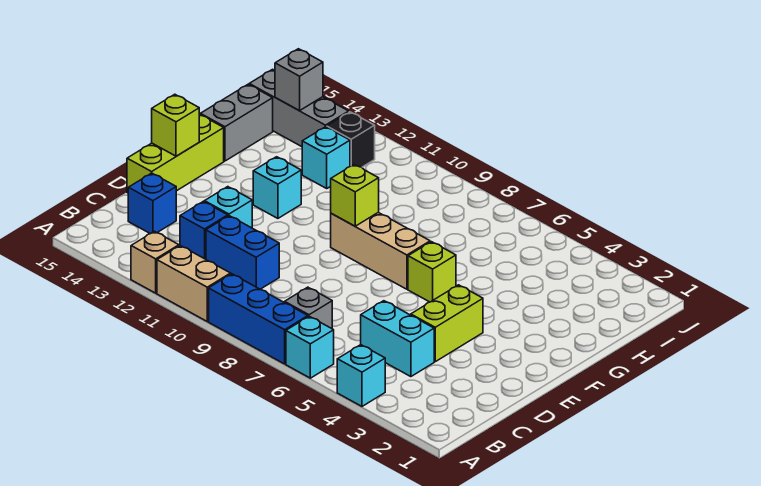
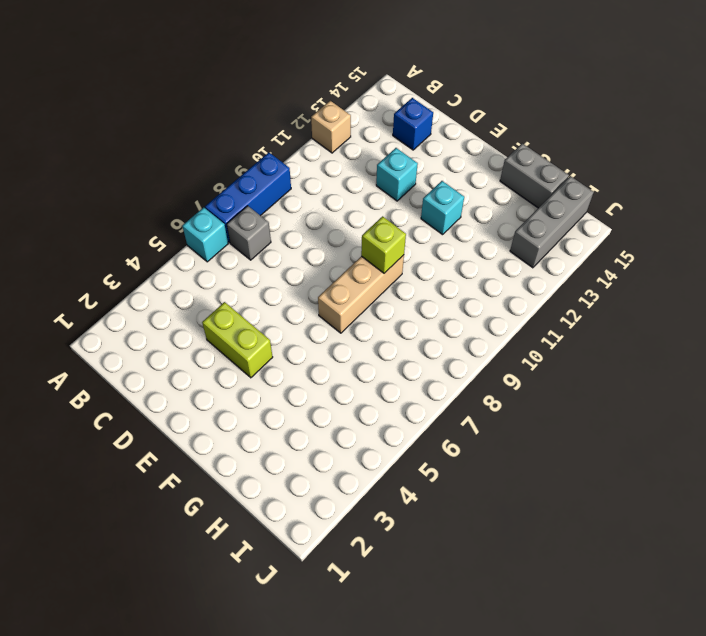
none -> cyan 1x1 brick [337,345,385,406]
none -> tan 1x2 brick [157,246,231,321]
none -> cyan 1x2 brick [361,301,434,377]

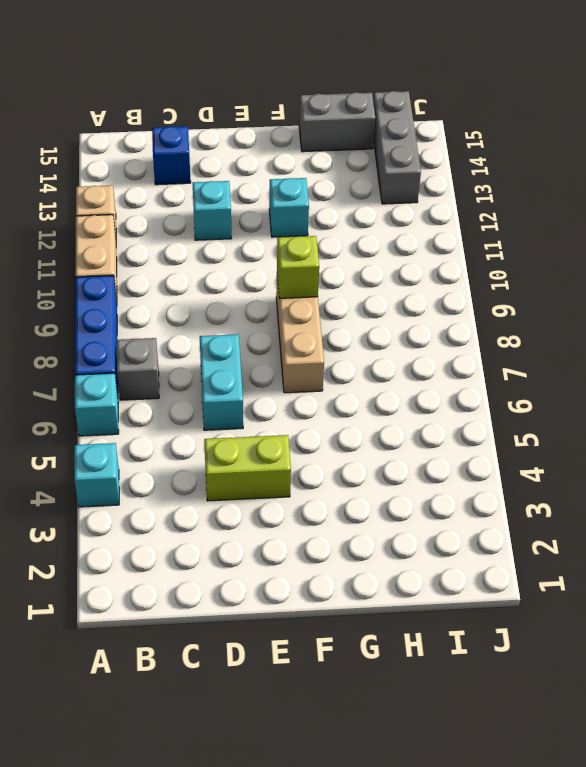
cyan 1x2 brick [200,334,243,430] -> cyan 1x2 brick moved to [361,301,434,377]
none -> blue 1x2 brick [206,216,279,289]
none -> blue 1x1 brick [180,201,228,259]
none -> lime 1x3 brick [127,114,224,193]

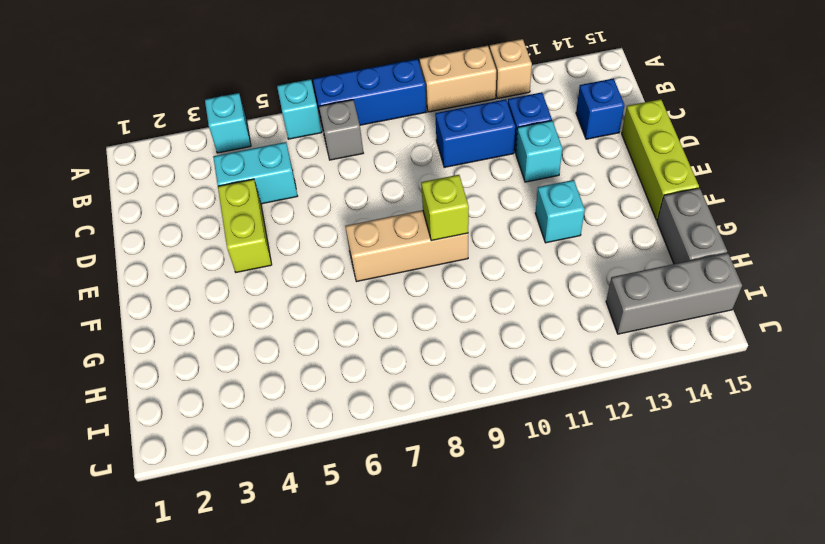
none -> lime 1x1 brick [408,242,456,302]
none -> cyan 1x1 brick [302,127,350,188]
none -> black 1x1 brick [327,112,375,167]

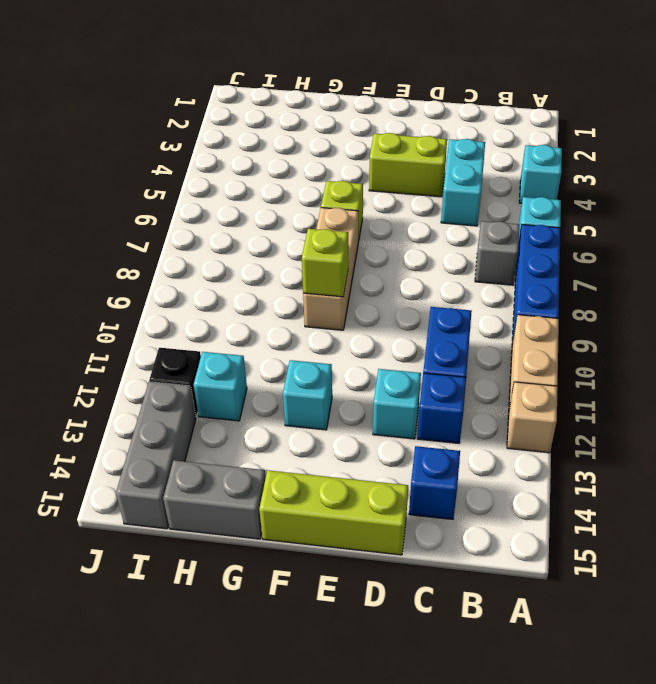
none -> lime 1x1 brick [152,94,199,156]
none -> grey 1x1 brick [275,49,323,111]

